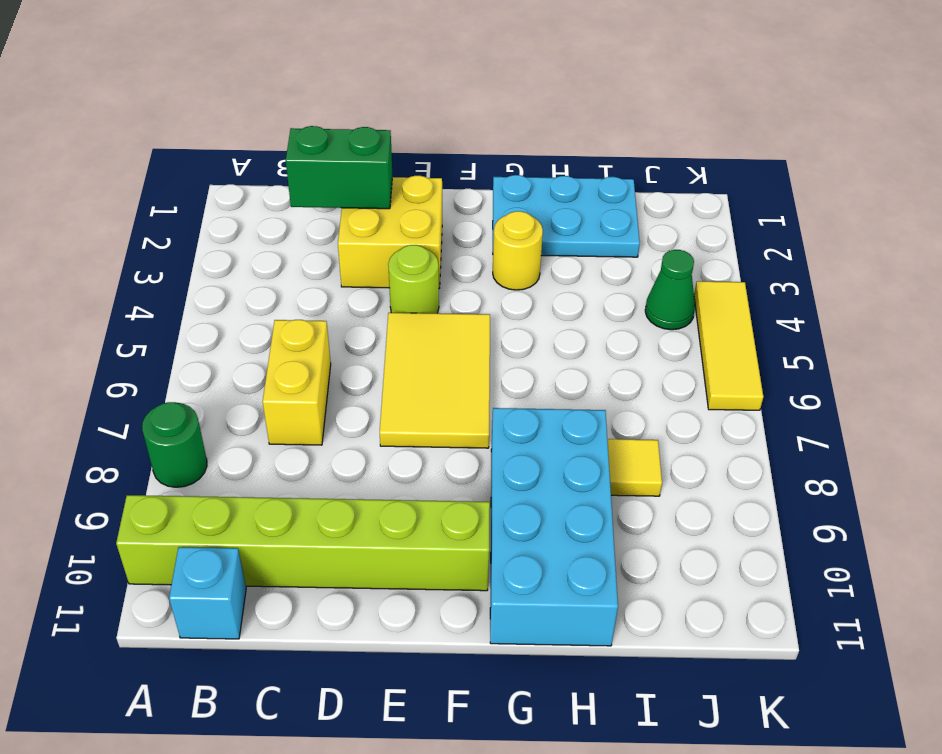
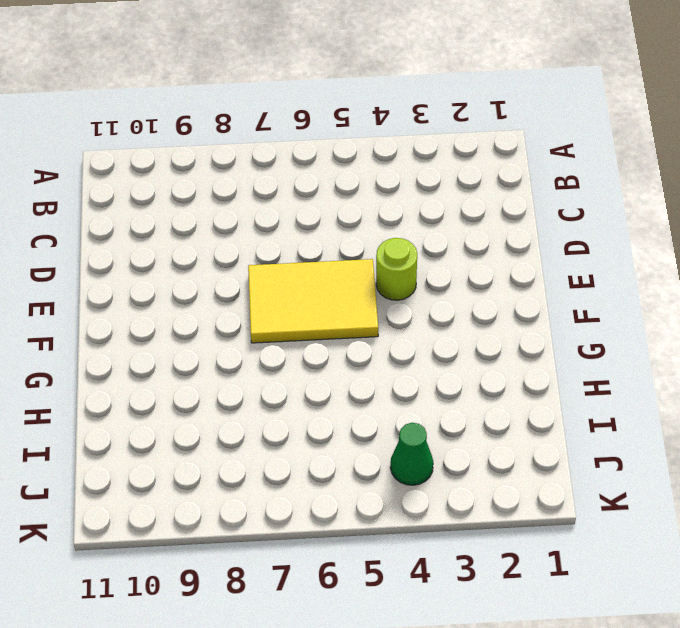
none -> green 1x1 round brick [142,402,207,487]
none -> lime 1x6 brick [116,495,490,591]
none -> cyan 1x1 brick [169,547,246,639]

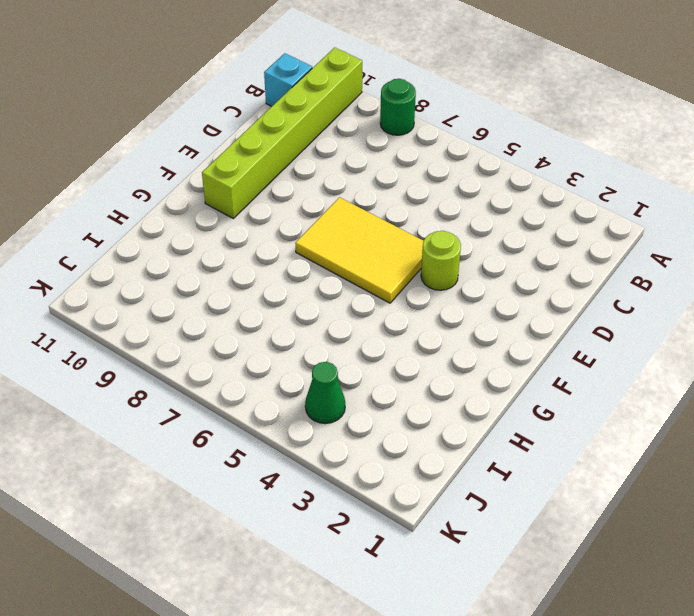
none -> yellow 1x2 brick [263,320,331,445]
none -> yellow 2x2 brick [338,176,442,288]
none -> cyan 2x3 plate [493,175,640,257]

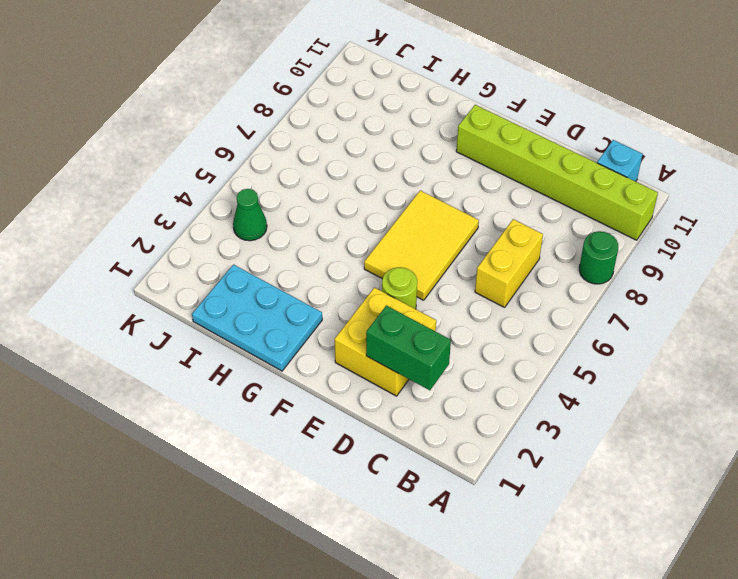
none -> yellow 1x1 round brick [493,211,543,290]
none -> cyan 2x4 brick [490,408,618,646]
none -> yellow 1x1 tile [607,439,662,496]

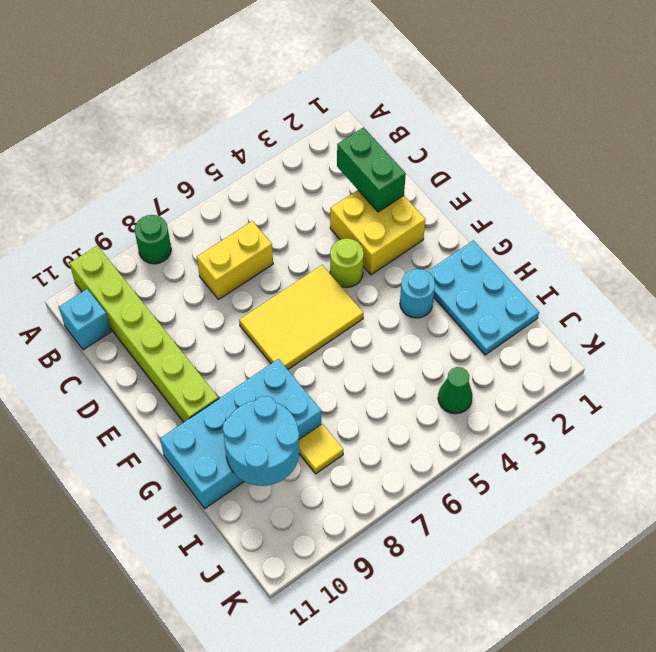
cyan 1x1 round brick [400,269,435,318] -> yellow 1x1 round brick [493,211,543,290]
cyan 2x2 round brick [222,396,299,486] -> none
none -> yellow 1x3 tile [694,281,763,410]

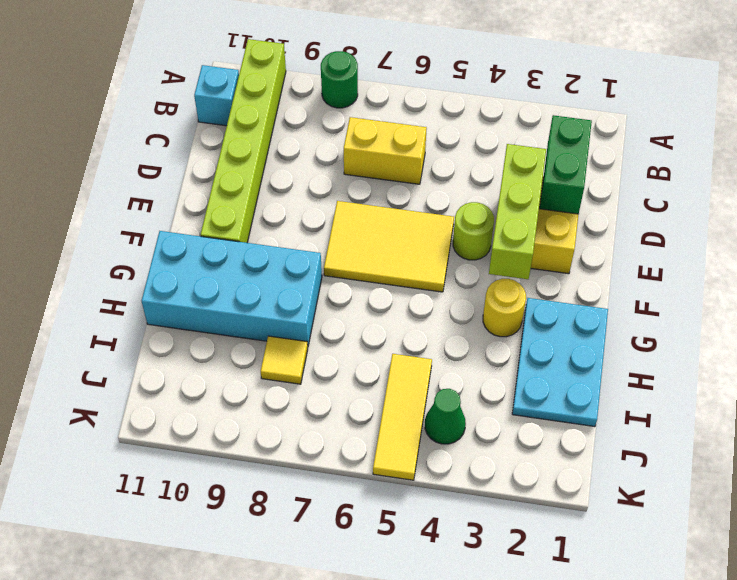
lime 1x3 brick [489,144,546,279] -> none
yellow 1x3 tile [373,354,432,480] -> yellow 1x3 tile turned to [694,281,763,410]

